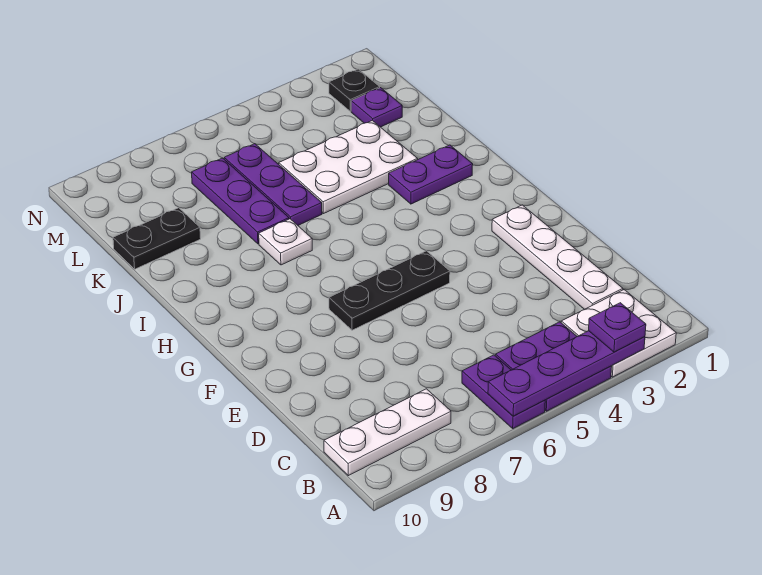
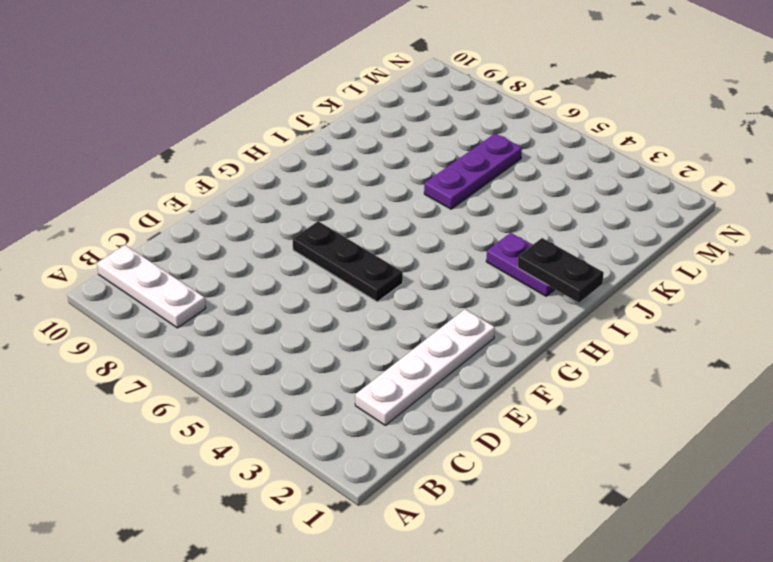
black 1x2 plate [518,238,604,303] -> black 1x2 plate moved to [113,208,201,269]
none -> white 2x2 plate [561,290,676,377]
none -> purple 2x2 plate [496,322,612,411]
none -> purple 1x2 plate [462,355,545,428]

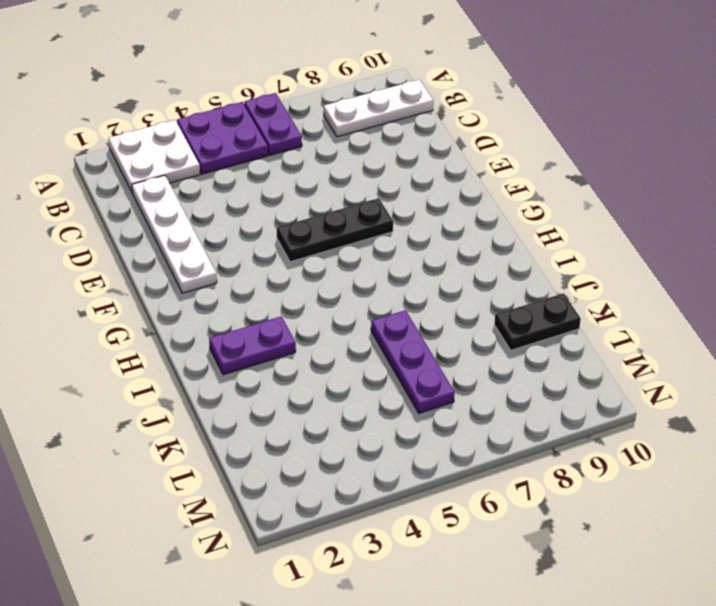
none -> white 1x1 plate [259,219,312,265]
none -> white 2x3 plate [279,120,418,214]
none -> purple 1x3 plate [192,158,289,244]

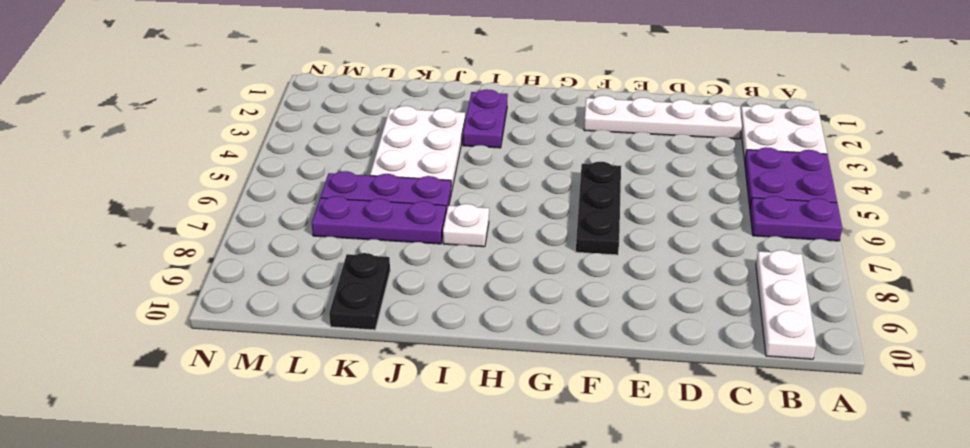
none -> purple 1x1 plate [351,88,402,127]
none -> black 1x1 plate [329,69,380,111]
none -> purple 1x4 plate [488,331,645,416]

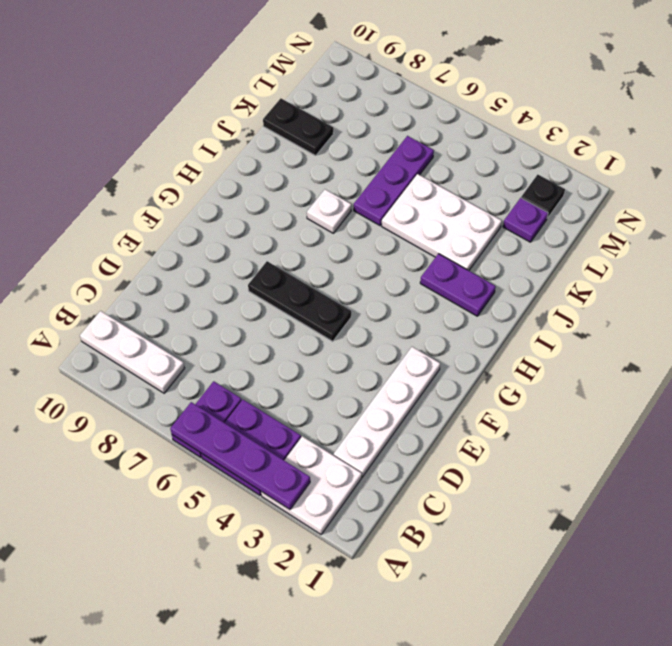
none -> purple 1x3 plate [192,158,289,244]
none -> purple 1x1 plate [589,303,646,352]

